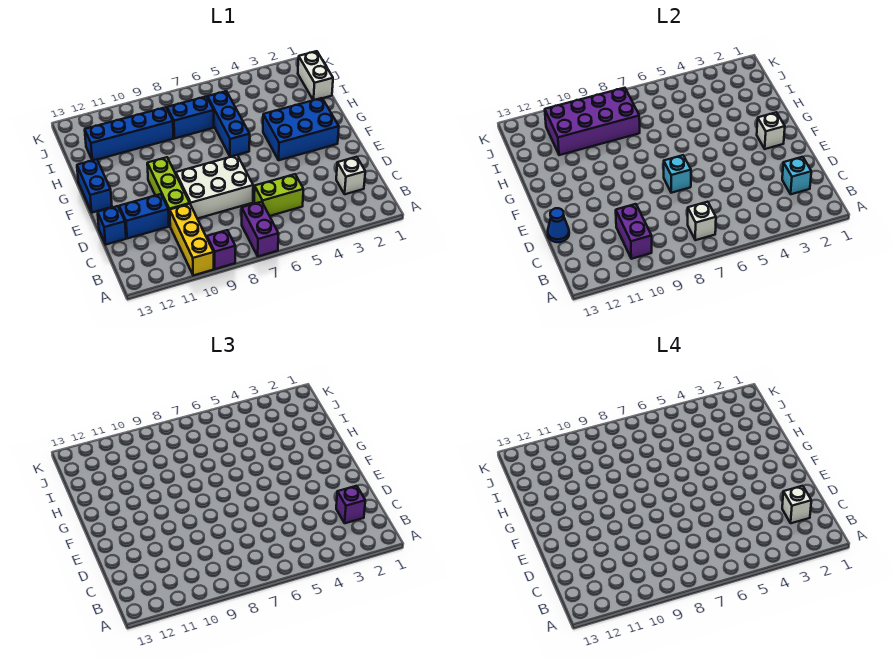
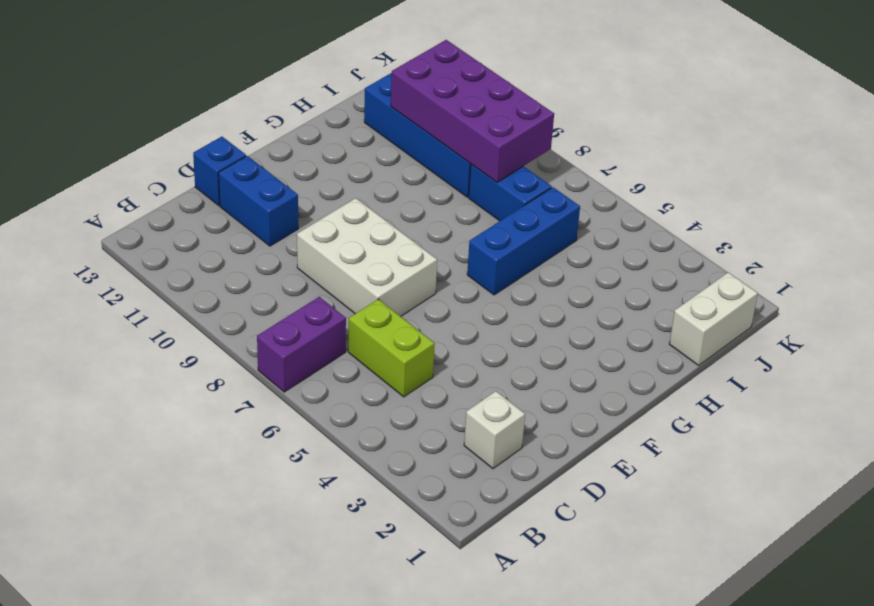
none -> purple 1x1 brick [207,230,235,269]
none -> yellow 1x3 brick [170,204,214,276]
none -> lime 1x3 brick [147,157,190,226]

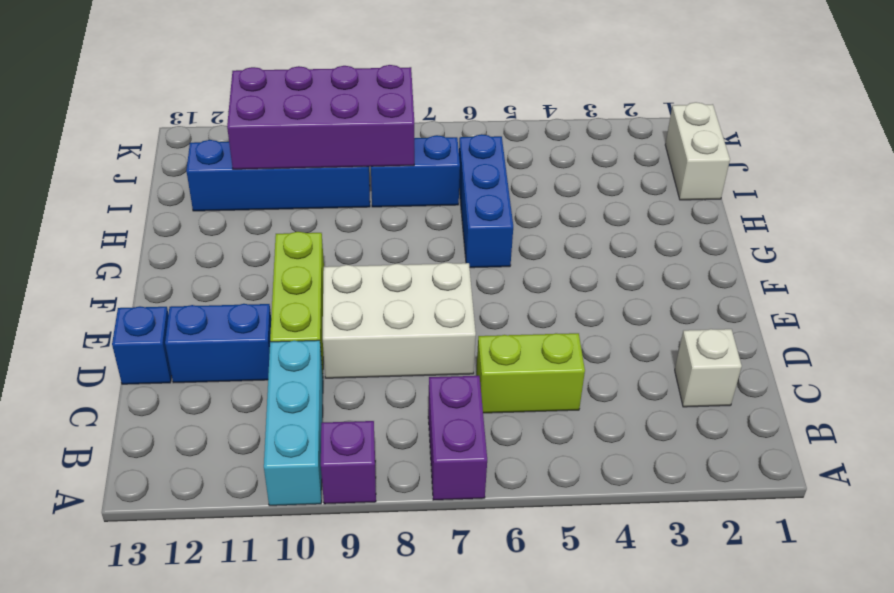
cyan 1x3 brick [264,340,323,506] -> yellow 1x3 brick [170,204,214,276]
none -> blue 2x3 brick [263,98,339,160]
none -> blue 1x2 brick [77,159,112,213]
none -> white 1x1 brick [688,202,716,240]

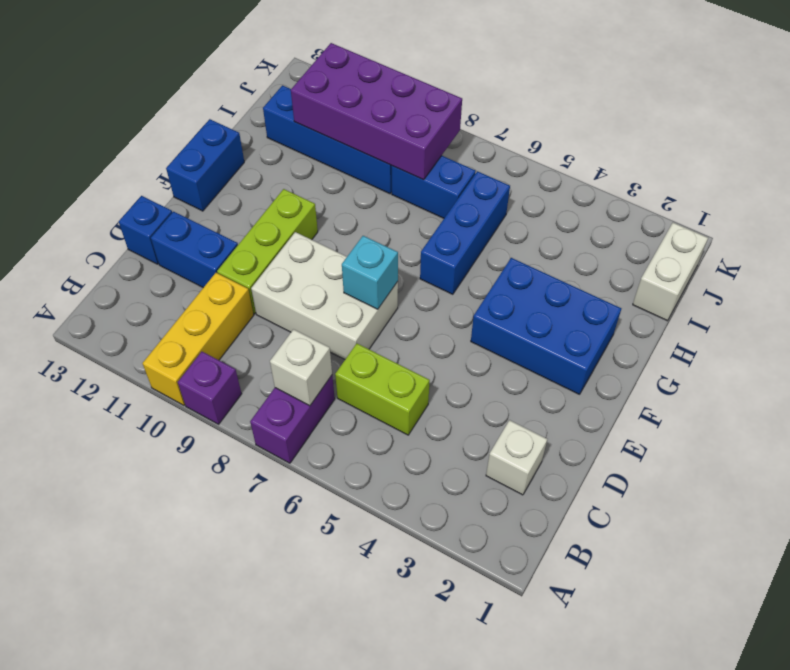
none -> purple 1x2 brick [616,204,652,259]
none -> cyan 1x1 brick [782,157,811,194]
none -> blue 1x1 cone [548,208,569,242]

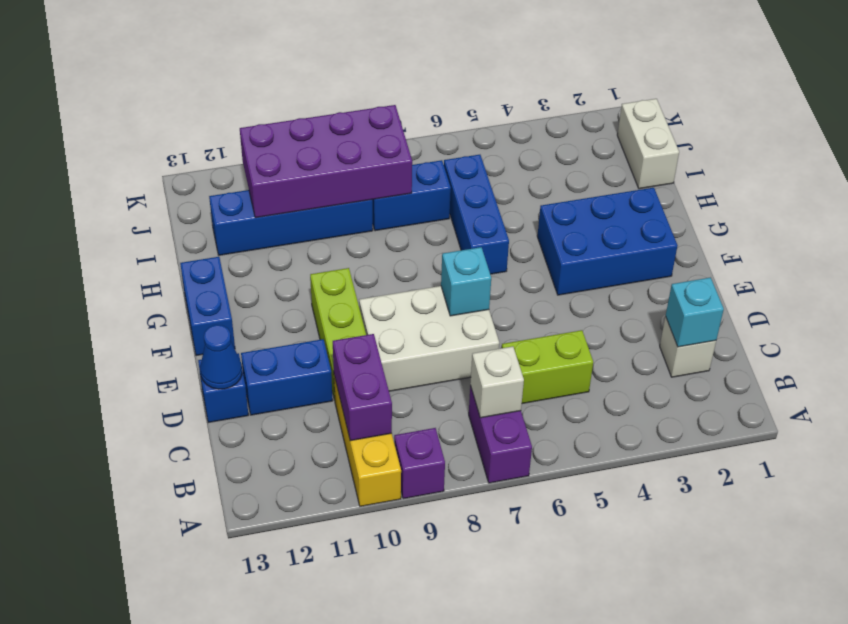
none -> white 1x1 brick [757,112,785,149]
none -> purple 1x1 brick [336,486,365,523]
none -> white 1x1 brick [782,486,811,523]

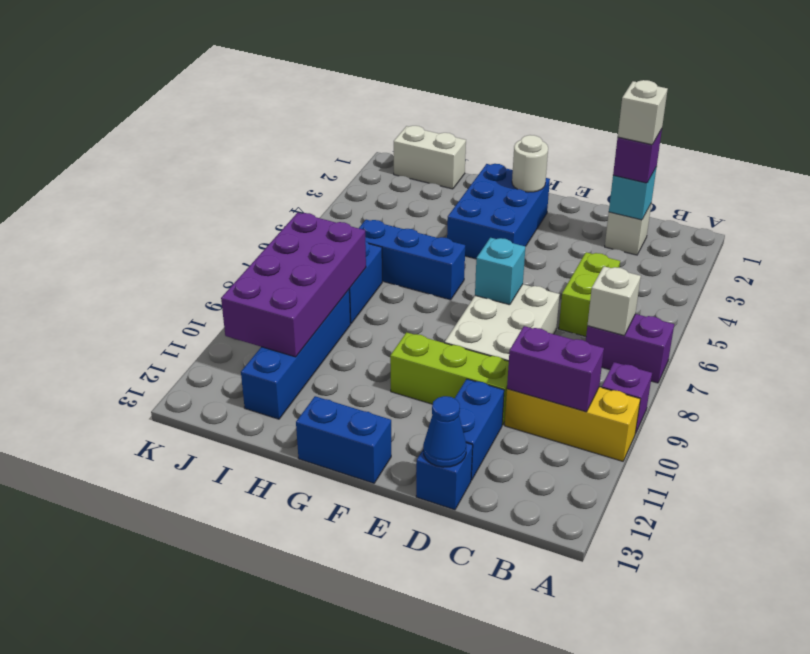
white 1x1 round brick [512,135,548,192] -> white 1x1 brick [757,112,785,149]

